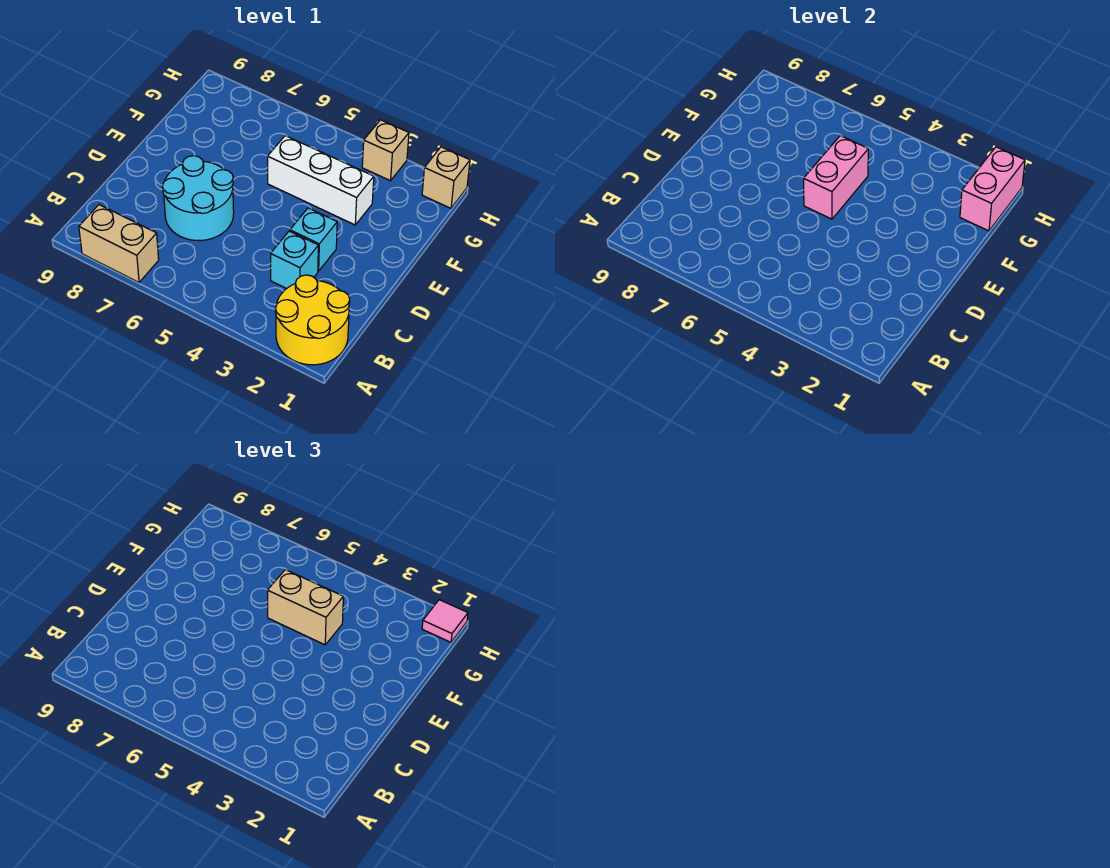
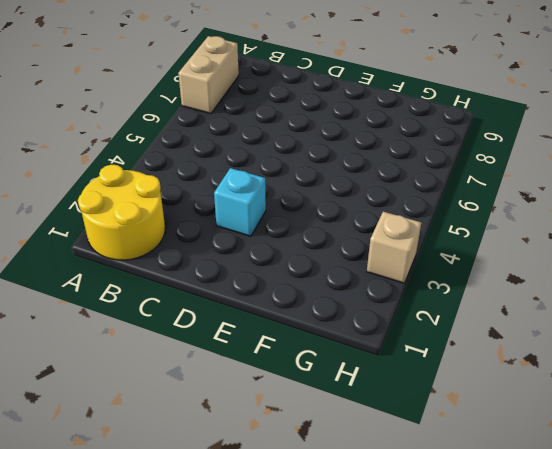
none -> cyan 1x1 brick [271,231,318,289]
none -> cyan 2x2 round brick [162,156,234,241]
none -> white 1x3 brick [267,136,374,225]

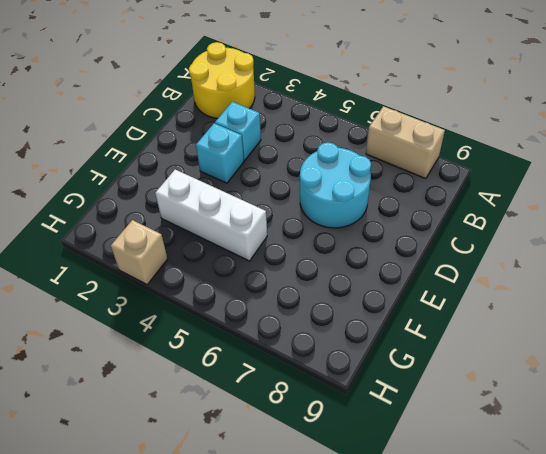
none -> tan 1x1 brick [422,147,470,208]
none -> pink 1x2 brick [804,136,868,219]
none -> pink 1x2 brick [960,147,1025,231]

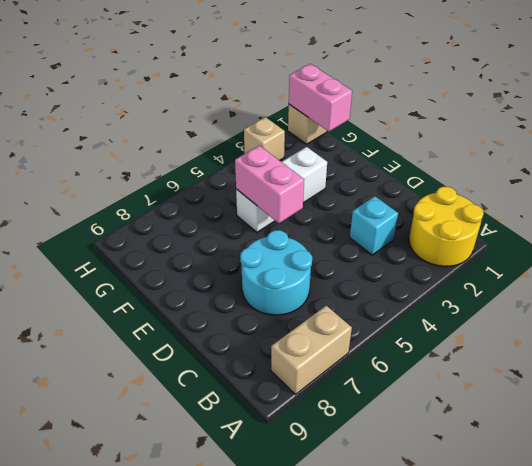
none -> cyan 1x1 brick [290,208,337,271]
none -> tan 1x2 brick [267,570,343,645]
none -> pink 1x1 tile [422,600,468,642]

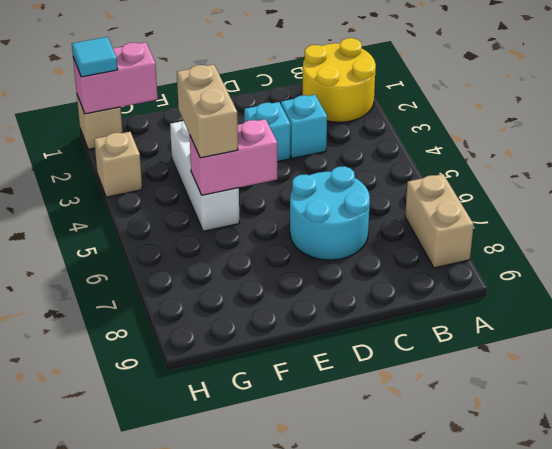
cyan 1x1 tile [72,37,118,77] -> pink 1x1 tile [422,600,468,642]

